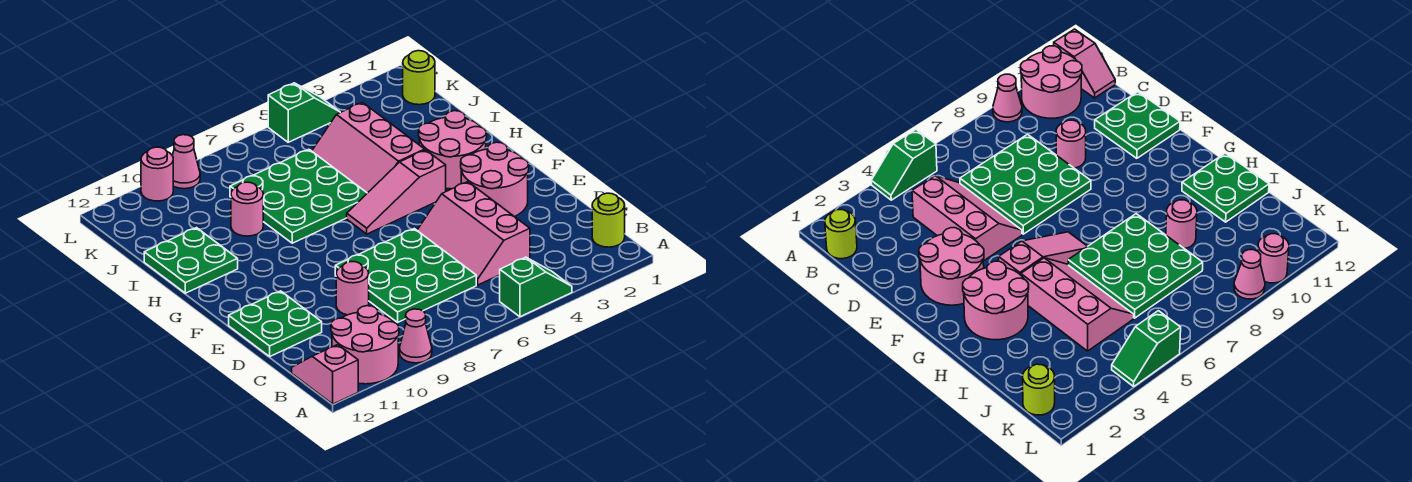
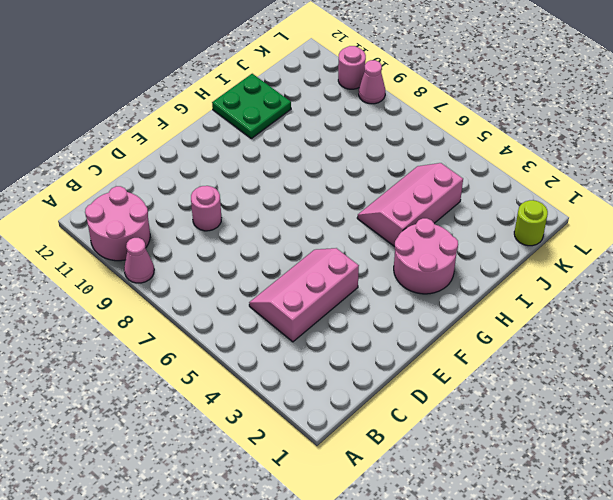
none -> green 1x2 slope [500,257,572,317]
none -> pink 1x2 slope [292,345,358,404]
none -> lime 1x1 round brick [592,193,625,247]

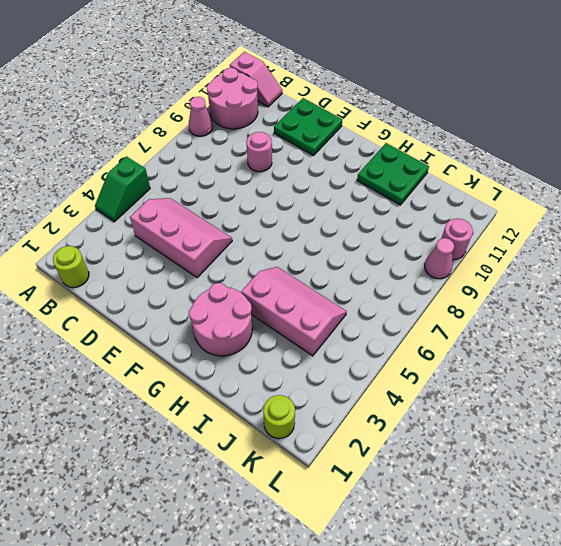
none -> green 3x3 plate [335,229,476,322]
none -> pink 2x2 round brick [461,142,529,217]
none -> pink 1x3 slope [347,150,446,234]

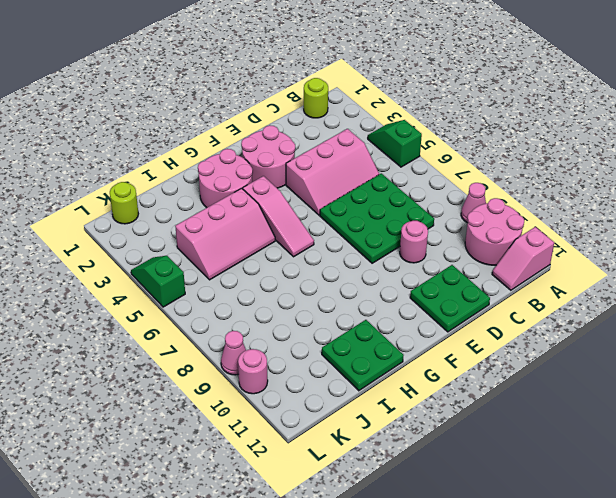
none -> green 3x3 plate [230,149,367,243]
none -> pink 1x1 round brick [231,182,263,236]

